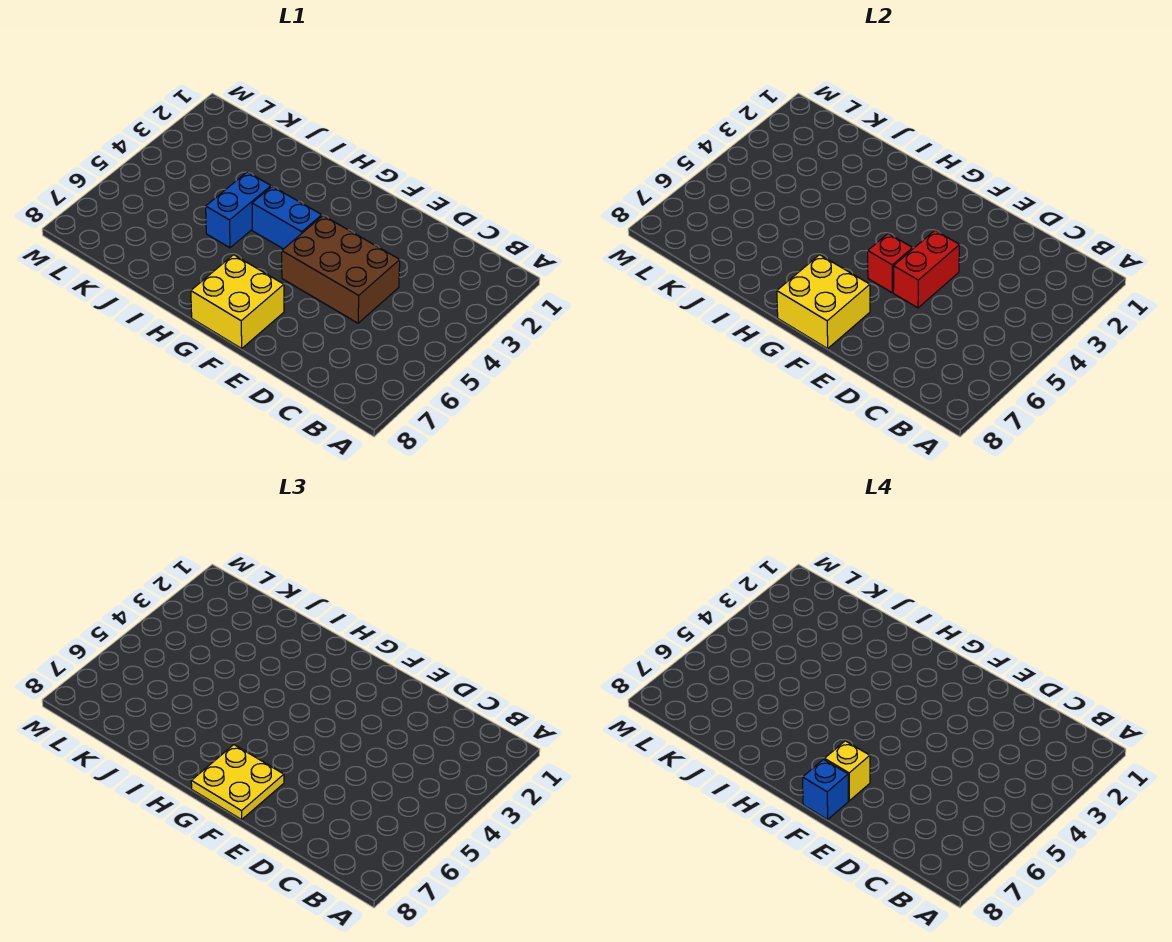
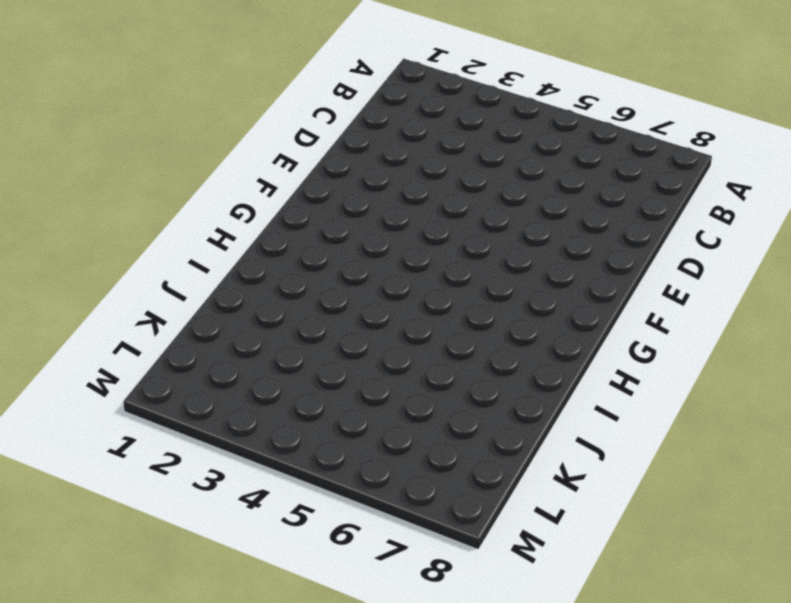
none -> brown 2x3 brick [282,216,400,323]
none -> yellow 2x2 brick [191,255,284,349]

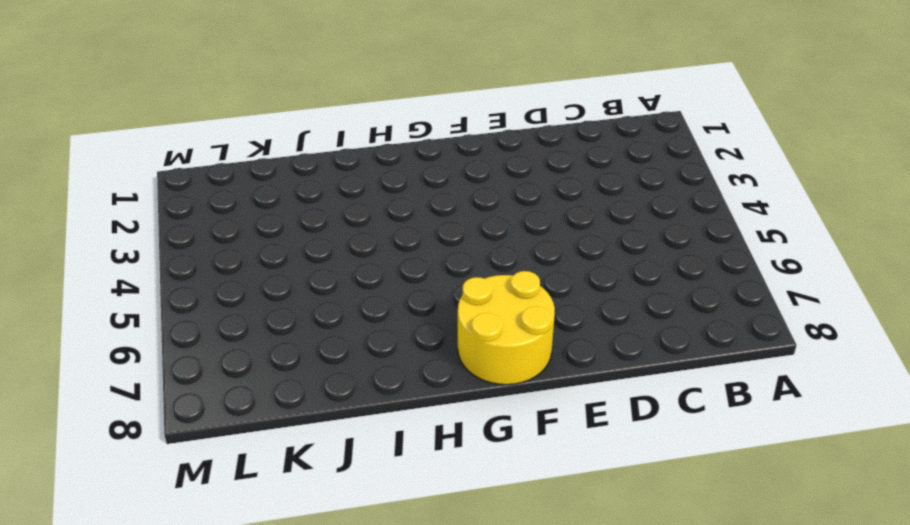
yellow 2x2 round brick [458,271,555,385] -> yellow 2x2 brick [191,255,284,349]
none -> brown 2x3 brick [282,216,400,323]
none -> blue 1x2 brick [252,186,322,249]

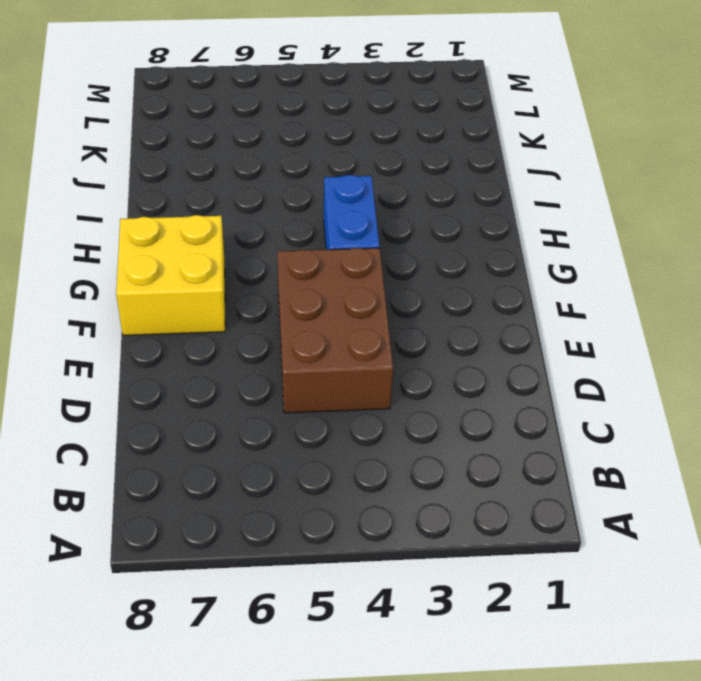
none -> blue 1x2 brick [206,172,271,248]
none -> red 1x2 brick [893,230,960,308]

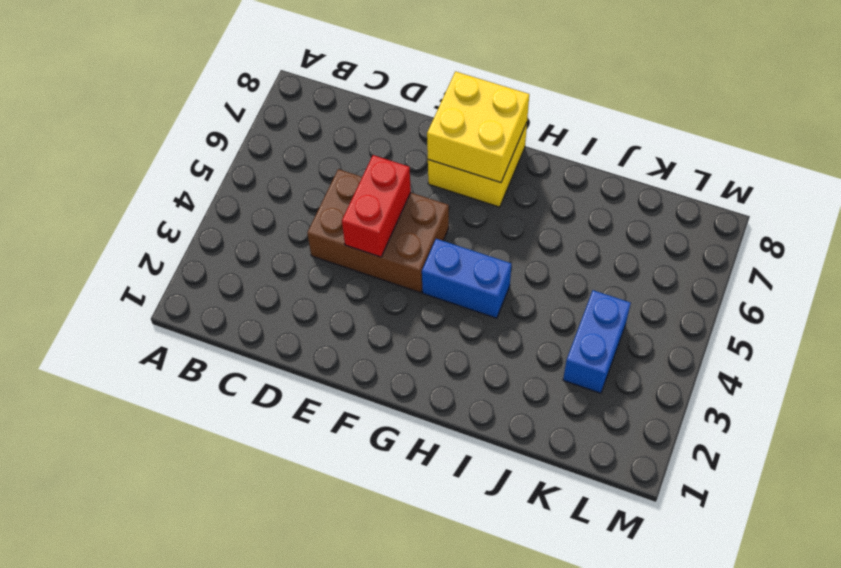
blue 1x2 brick [563,290,631,393] -> blue 1x2 brick moved to [206,172,271,248]
none -> red 1x1 brick [868,234,913,292]
none -> yellow 2x2 plate [191,745,284,820]

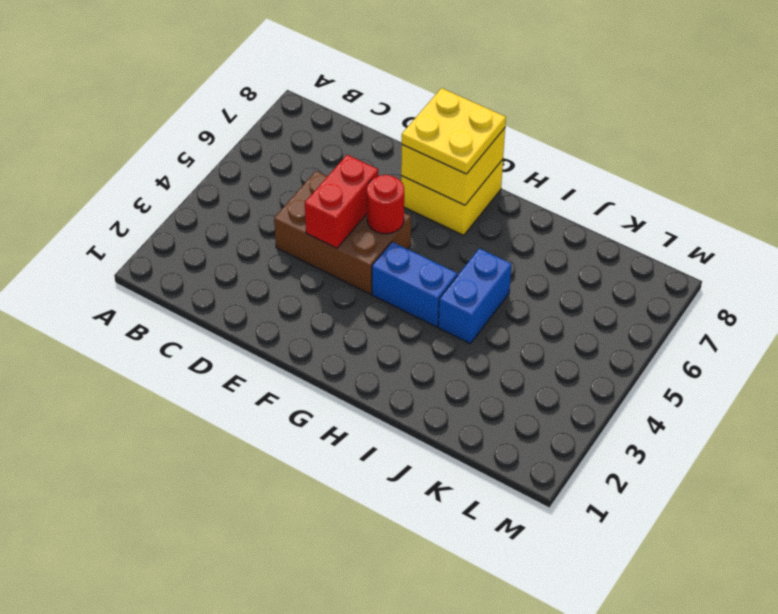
red 1x1 round brick [367,175,404,234] -> red 1x1 brick [868,234,913,292]
none -> yellow 1x1 brick [825,741,870,801]
none -> blue 1x1 brick [803,759,848,820]

